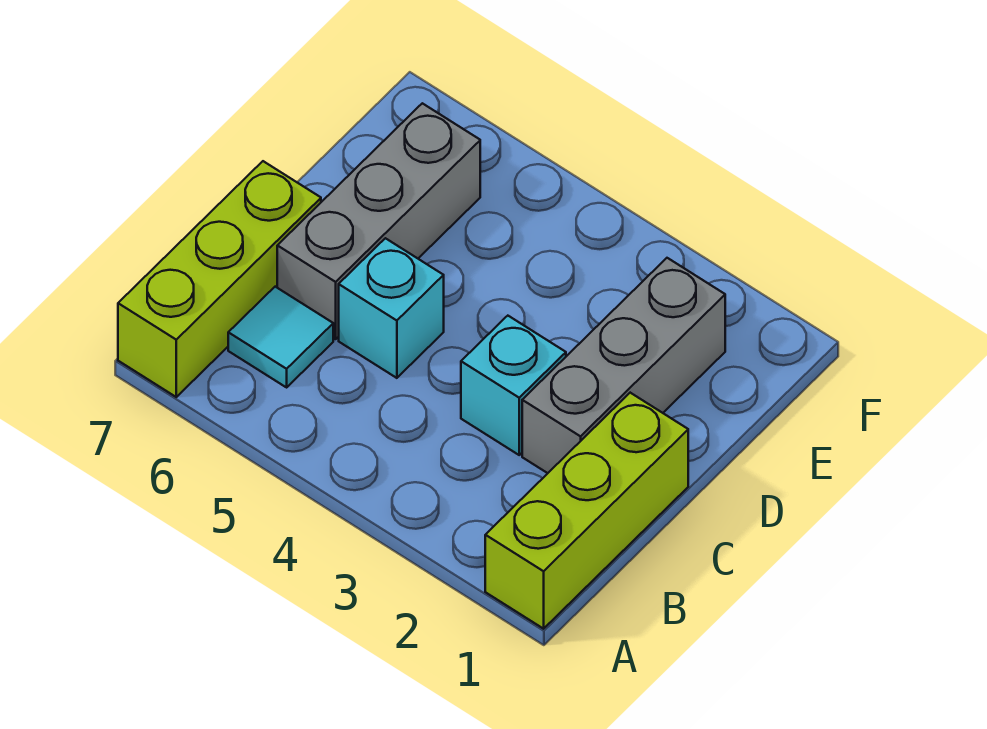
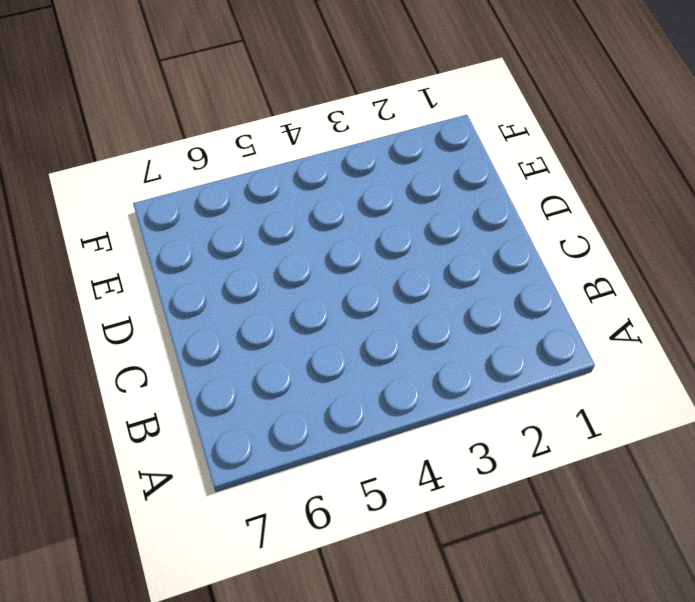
none -> lime 1x3 brick [485,393,688,629]
none -> lime 1x3 brick [118,161,321,397]

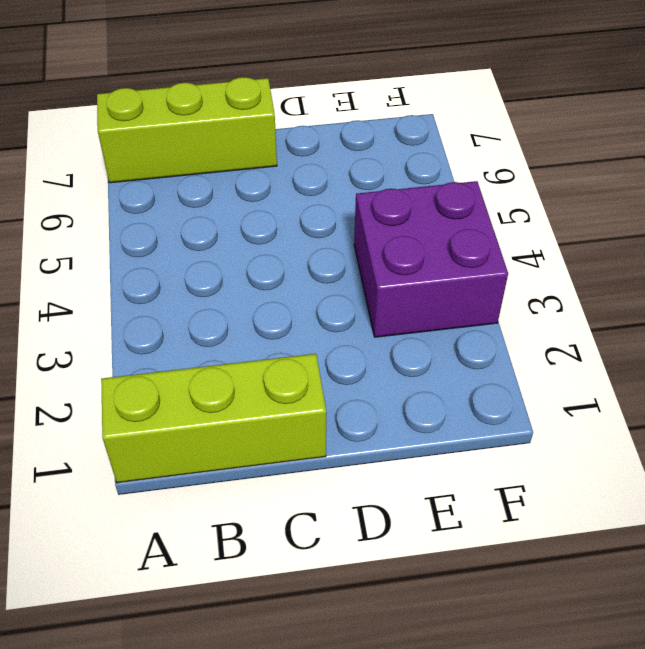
purple 2x2 brick [354,181,508,337] -> none
none -> cyan 1x1 tile [228,287,333,387]
none -> grey 1x3 brick [522,258,725,473]

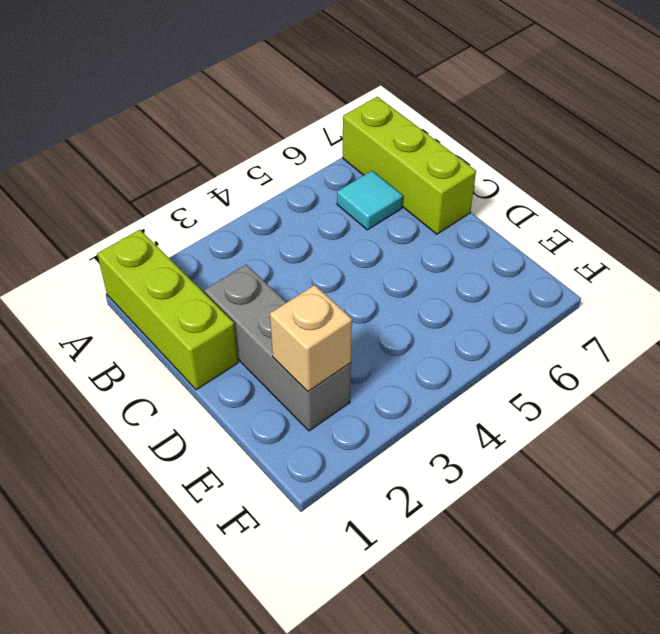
tan 1x1 brick [270,285,352,391] -> none
none -> cyan 1x1 brick [461,316,566,455]
none -> cyan 1x1 brick [339,238,444,378]

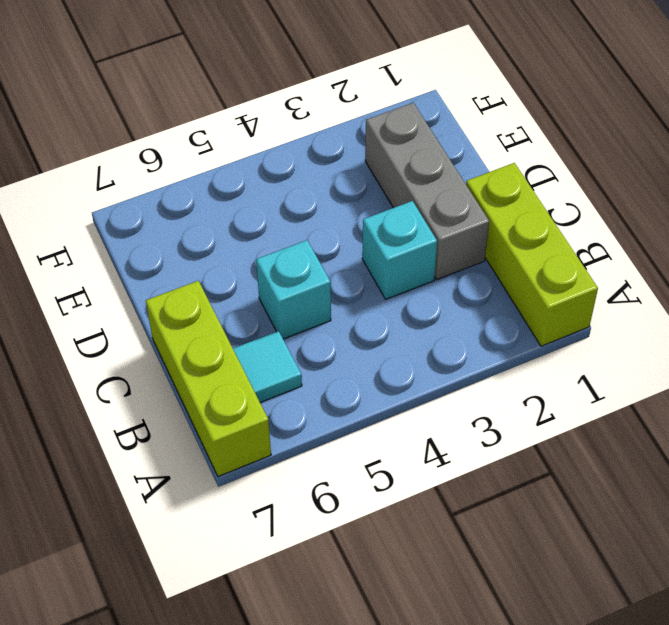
none -> grey 1x3 brick [277,103,480,339]

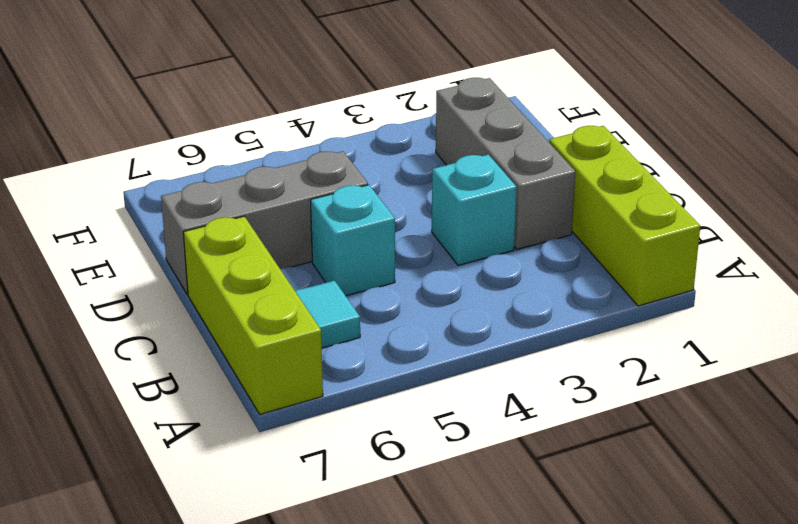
grey 1x3 brick [161,151,368,294] -> grey 1x3 brick turned to [277,103,480,339]

